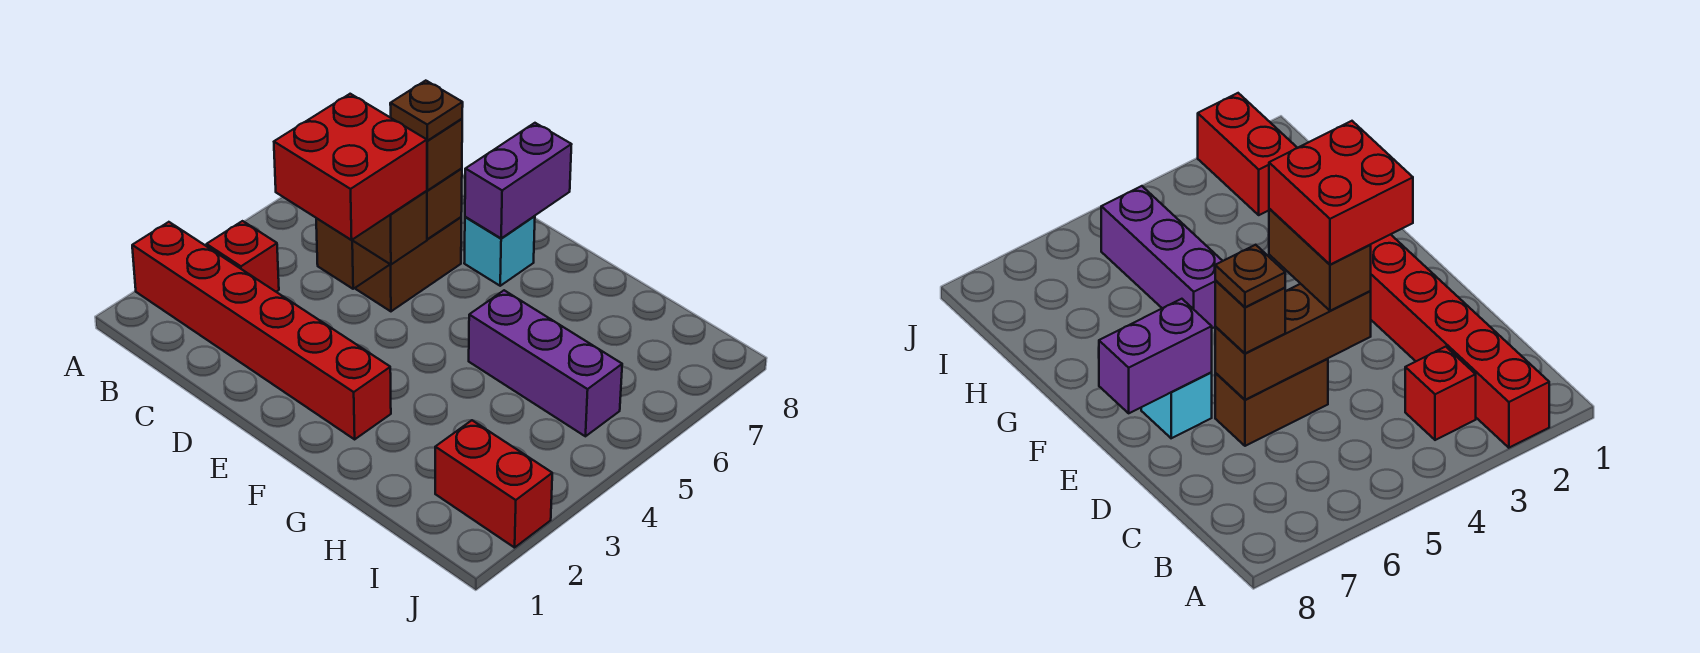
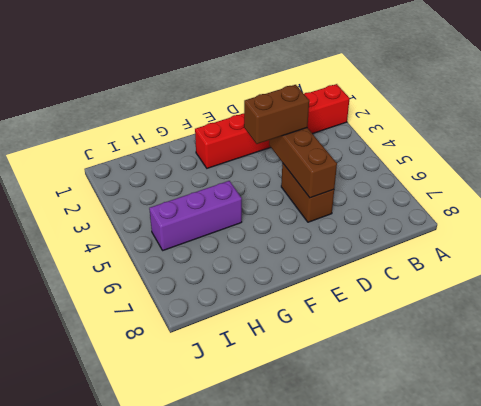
none -> red 1x1 brick [206,221,279,292]
none -> cyan 1x1 brick [464,216,535,286]
none -> red 1x2 brick [435,420,552,548]

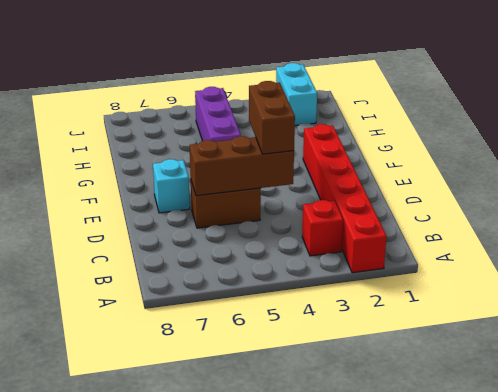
cyan 1x2 brick [276,63,317,126] -> red 1x2 brick [435,420,552,548]
none -> purple 1x2 brick [465,123,572,238]
none -> brown 1x1 brick [427,119,462,191]
none -> red 2x2 brick [274,94,427,240]

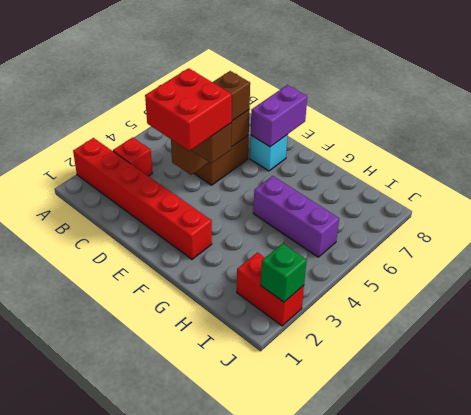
green 1x1 brick [261,244,307,302] -> none
none -> brown 1x1 plate [390,81,463,141]

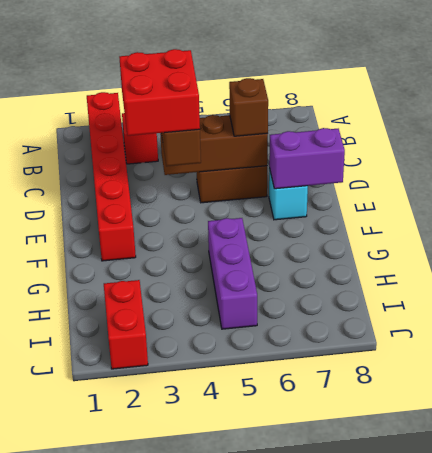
none -> brown 1x1 plate [390,81,463,141]

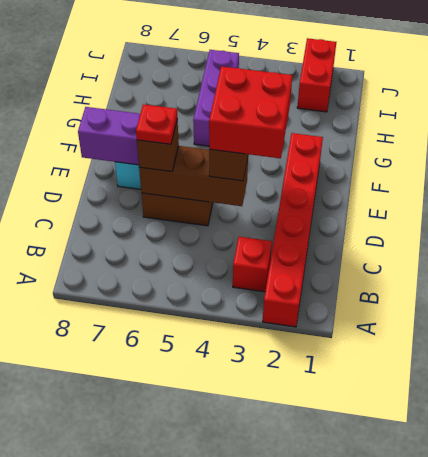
red 1x1 plate [136,104,178,144] -> brown 1x1 plate [390,81,463,141]

